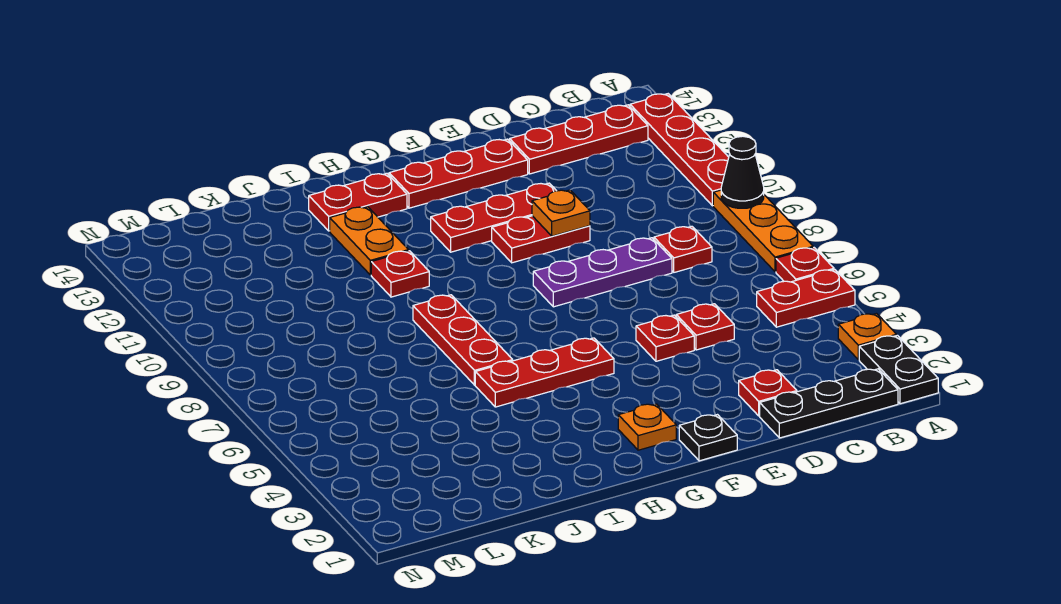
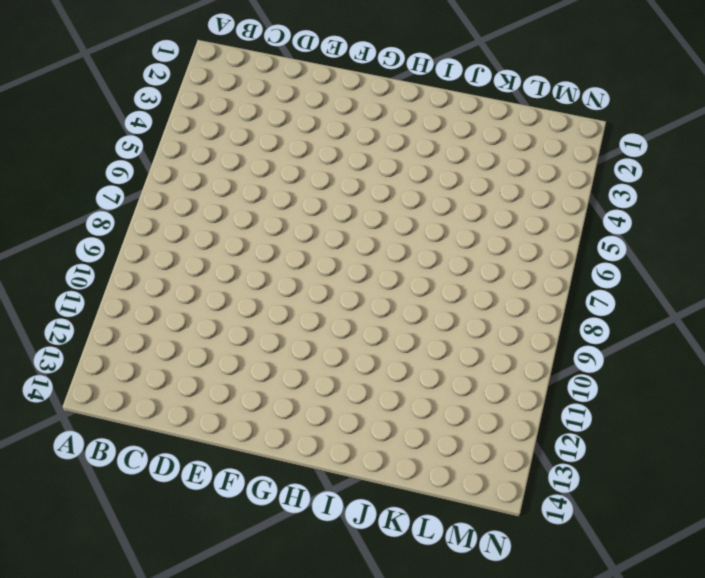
none -> black 1x2 plate [859,335,938,404]
none -> orange 1x1 plate [838,314,897,360]
none -> red 1x2 plate [757,270,855,327]

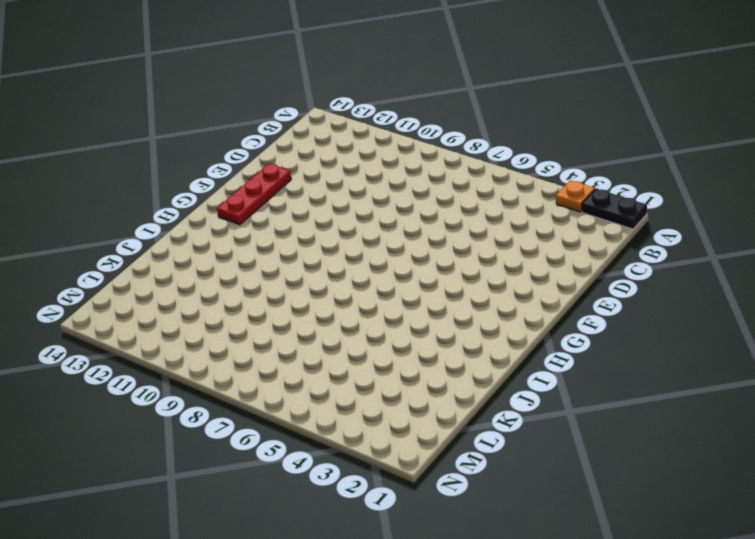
none -> red 1x2 plate [757,270,855,327]
none -> red 1x1 plate [776,247,834,282]
none -> orange 1x3 plate [713,190,813,272]

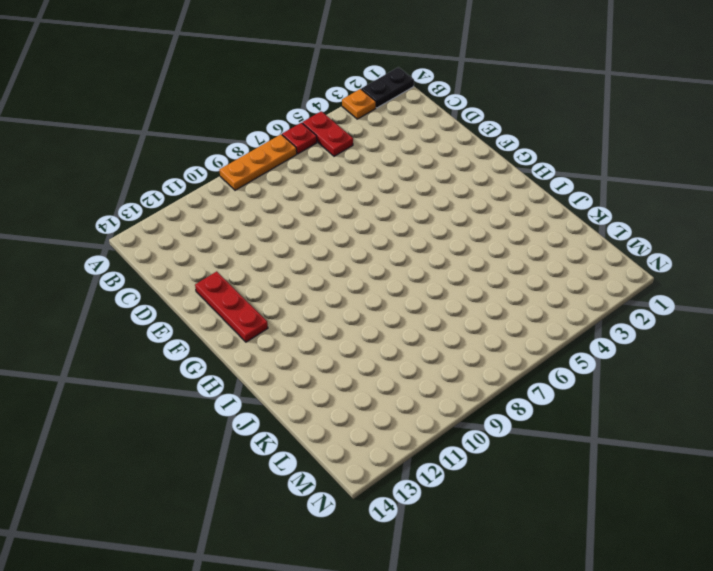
none -> red 1x4 plate [630,94,729,206]
none -> black 1x3 plate [760,369,898,438]
none -> red 1x3 plate [510,105,648,174]

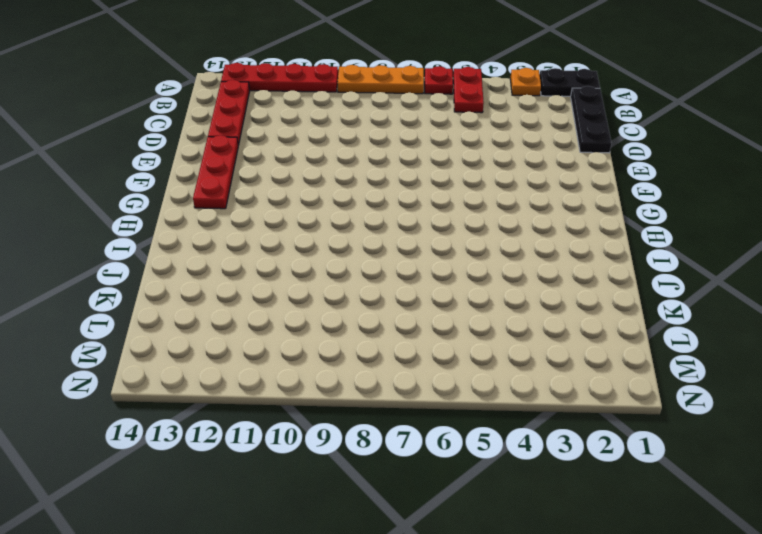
none -> red 1x1 plate [654,226,712,272]
none -> red 1x1 plate [739,370,797,416]
none -> red 1x1 plate [676,304,734,350]

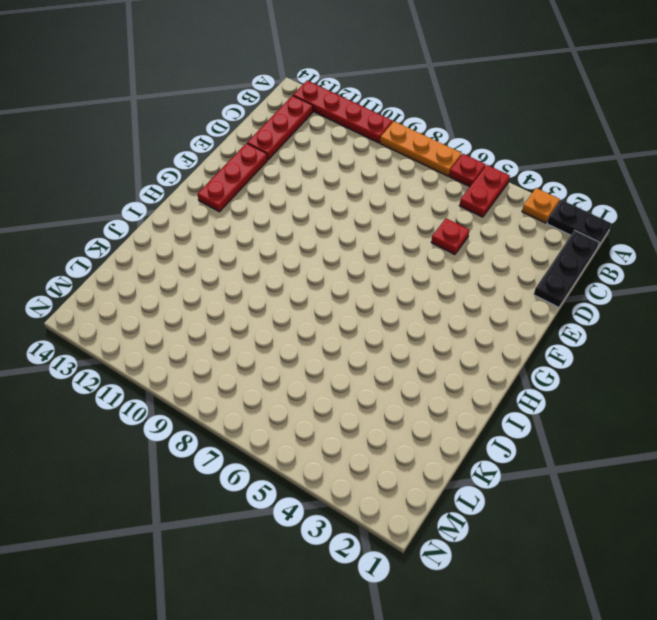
none -> red 1x1 plate [654,226,712,272]
none -> red 1x1 plate [739,370,797,416]
none -> purple 1x3 plate [533,238,672,307]

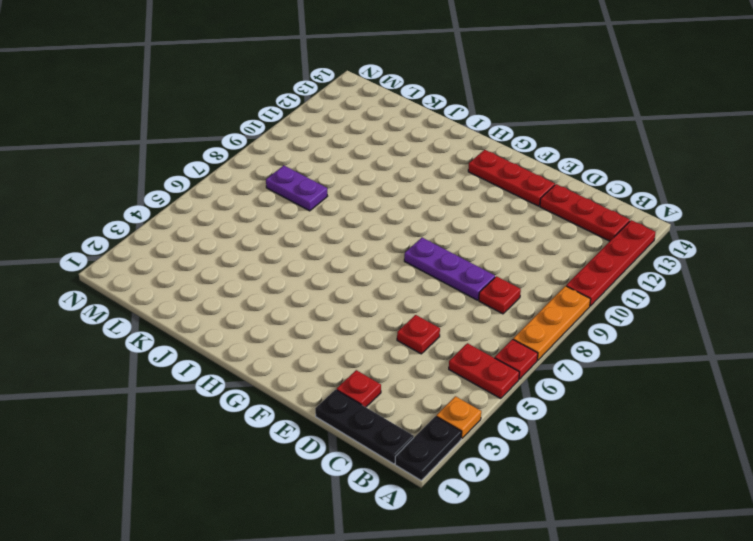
purple 1x2 plate [266,166,327,211] -> none
none -> red 1x1 plate [636,315,694,361]
none -> red 1x2 plate [492,216,590,263]
none -> red 1x3 plate [431,183,556,252]

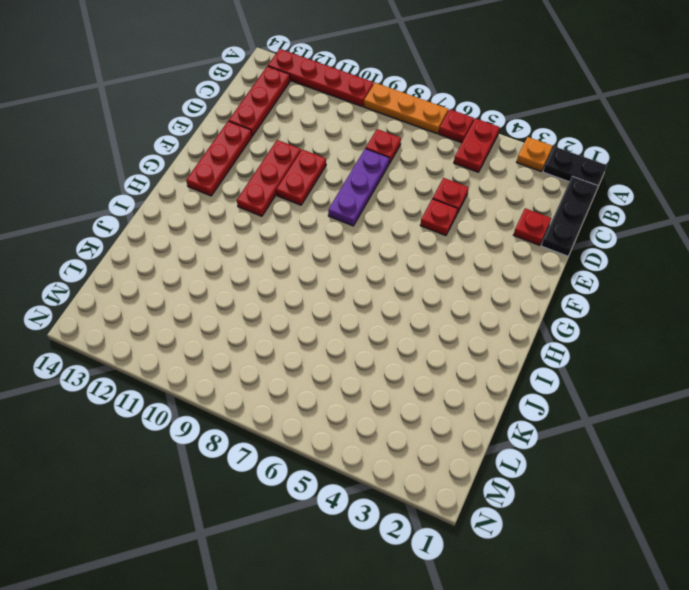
none -> black 1x1 plate [679,415,737,461]
none -> orange 1x1 plate [618,404,676,450]
none -> red 1x3 plate [475,338,614,407]

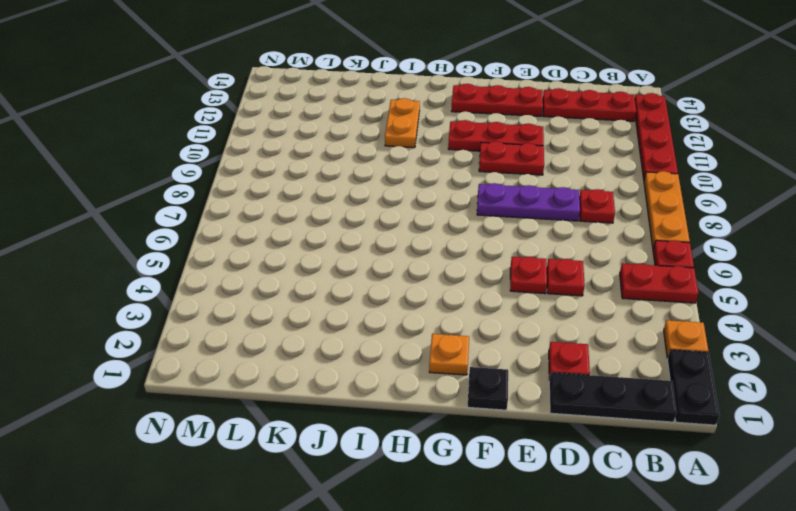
none -> red 1x3 plate [475,338,614,407]
none -> red 1x2 plate [309,173,407,231]
none -> red 1x3 plate [413,295,513,385]

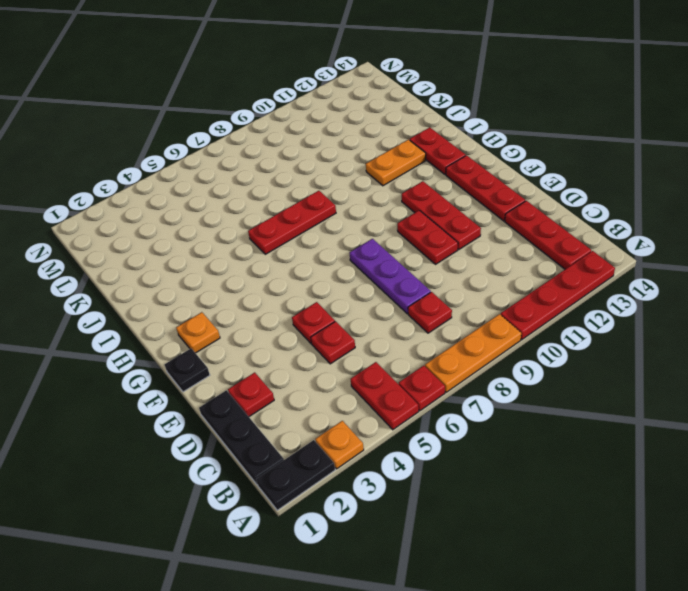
none -> red 1x3 plate [475,338,614,407]
none -> red 1x1 plate [371,251,429,297]
none -> black 1x1 cone [721,136,764,208]

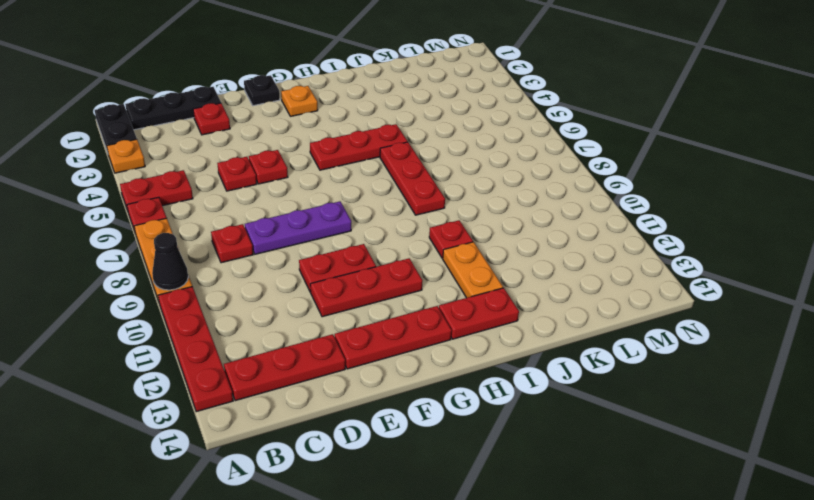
none -> orange 1x1 plate [532,190,590,236]

